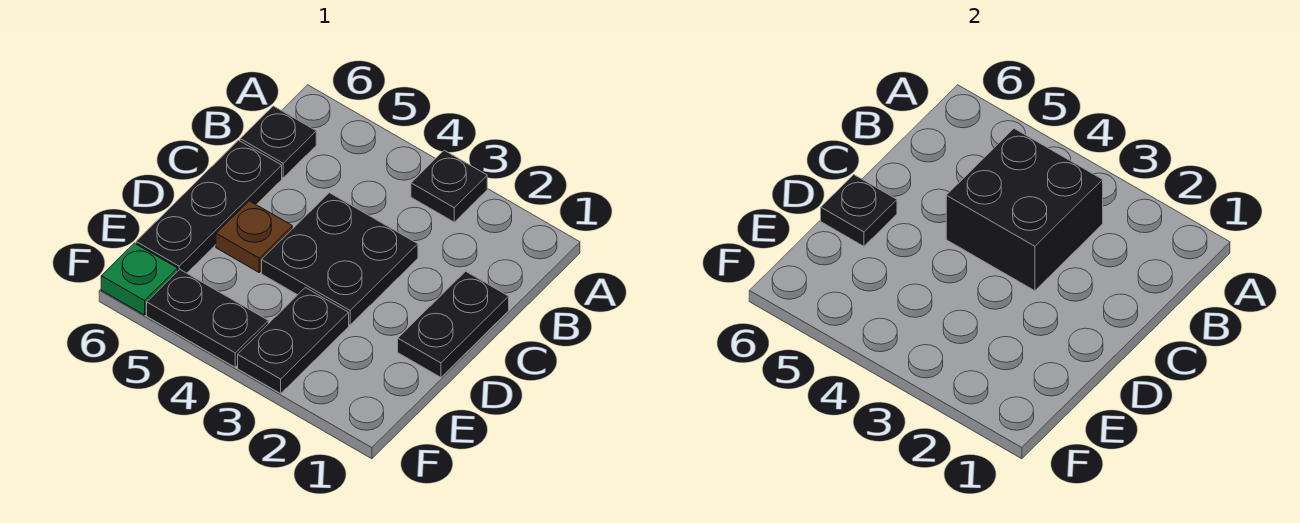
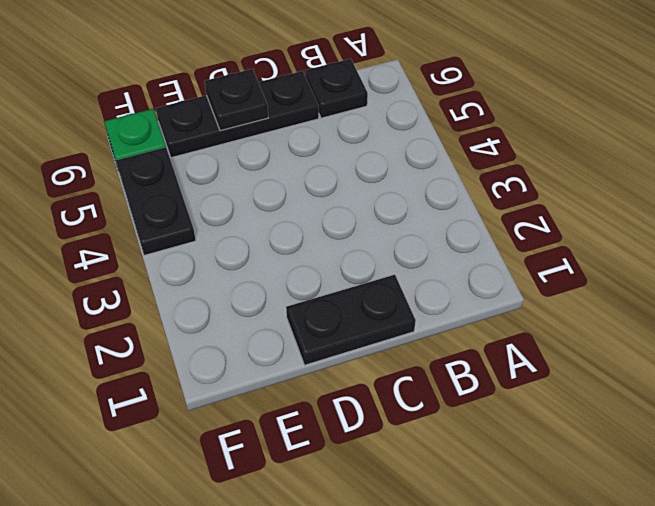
none -> black 1x1 plate [411,150,487,222]
none -> black 2x2 plate [262,193,418,325]

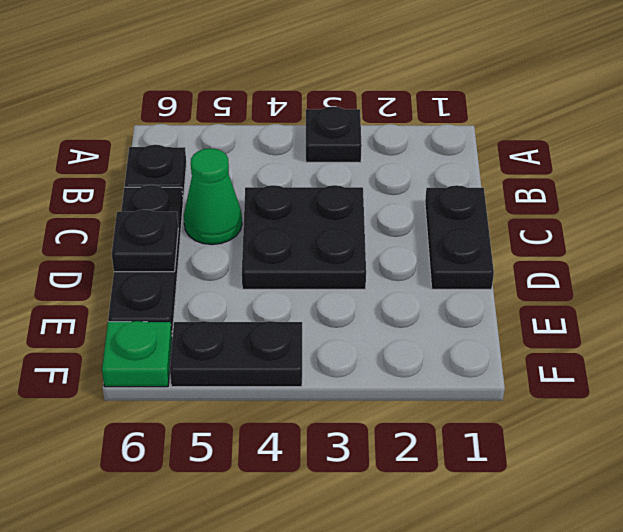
green 1x1 cone [184,148,242,244] -> none
none -> brown 1x1 plate [216,201,292,272]
none -> black 1x2 plate [238,288,349,393]

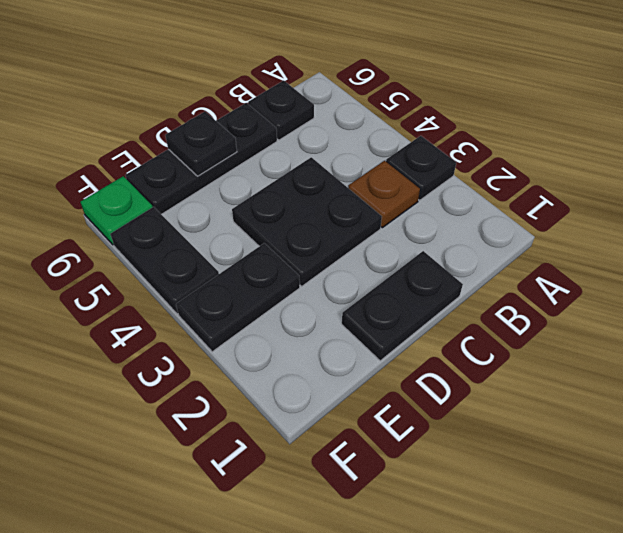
brown 1x1 plate [348,161,420,228] -> brown 1x1 plate moved to [216,201,292,272]
none -> black 2x2 brick [946,129,1103,291]

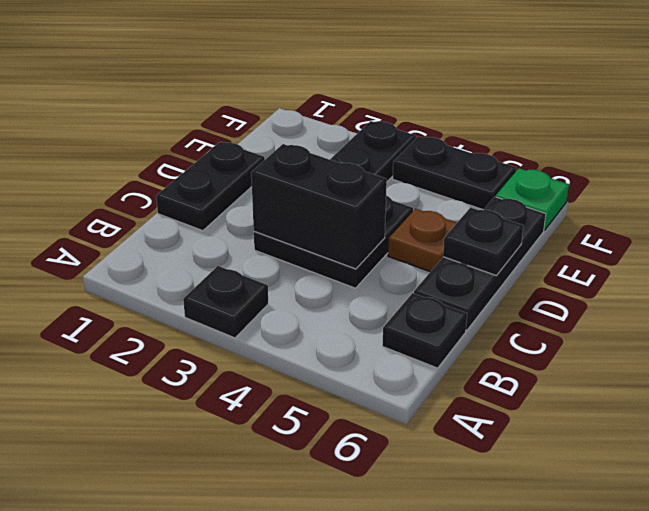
black 1x2 brick [251,144,387,269] -> black 2x2 brick [946,129,1103,291]

